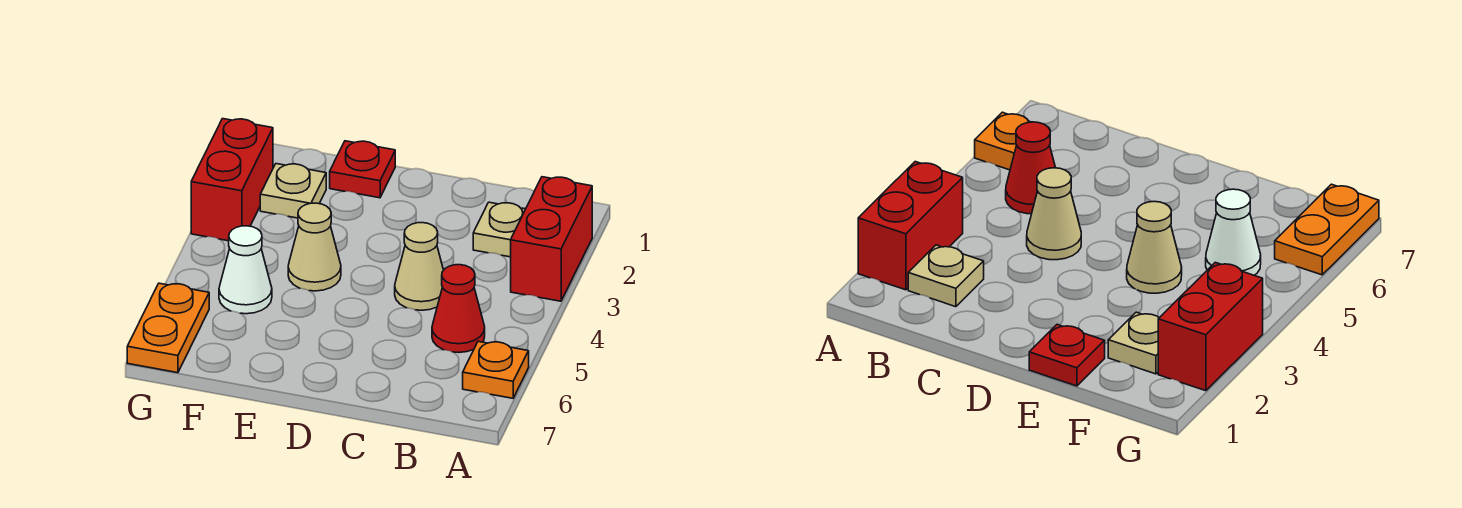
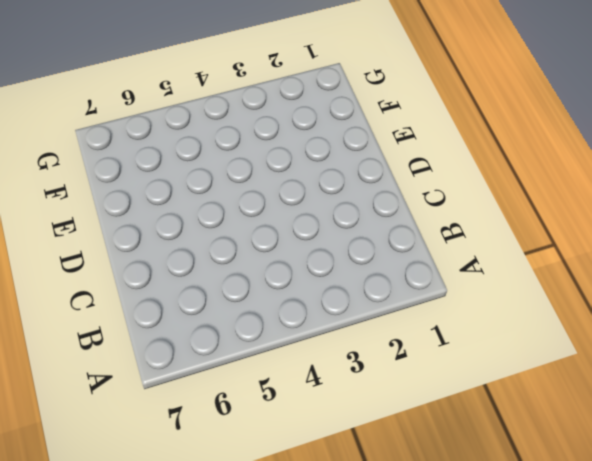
none -> red 1x2 brick [511,177,592,301]
none -> orange 1x1 plate [463,342,529,398]

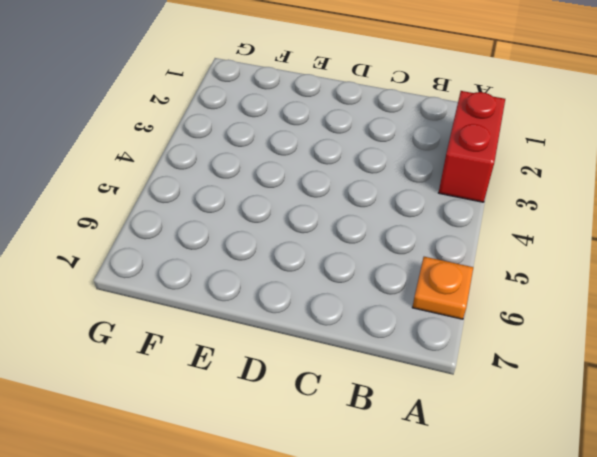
none -> tan 1x1 plate [473,202,525,257]
none -> red 1x1 cone [432,265,485,353]

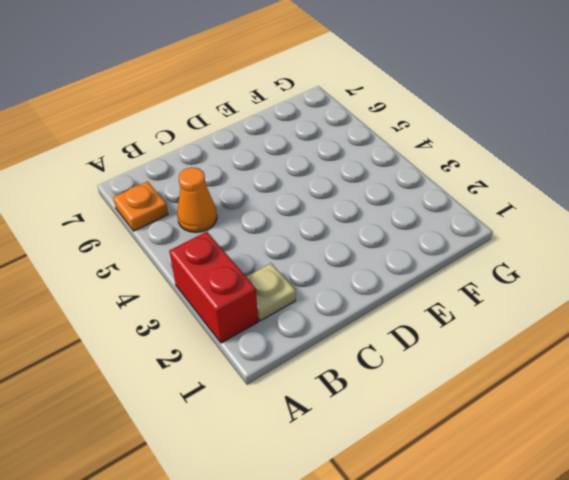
orange 1x1 cone [177,167,217,232] -> red 1x1 cone [432,265,485,353]
none -> tan 1x1 cone [395,223,443,310]
none -> red 1x1 plate [330,141,395,198]

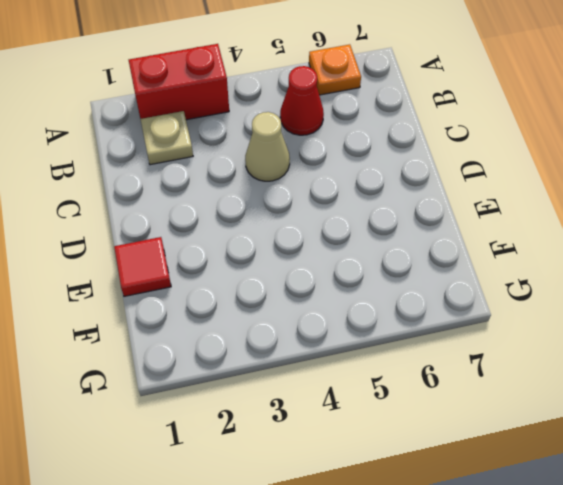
red 1x1 tile [114,237,171,296] -> red 1x1 plate [330,141,395,198]
none -> tan 1x1 cone [288,203,341,291]
none -> tan 1x1 plate [260,164,326,218]

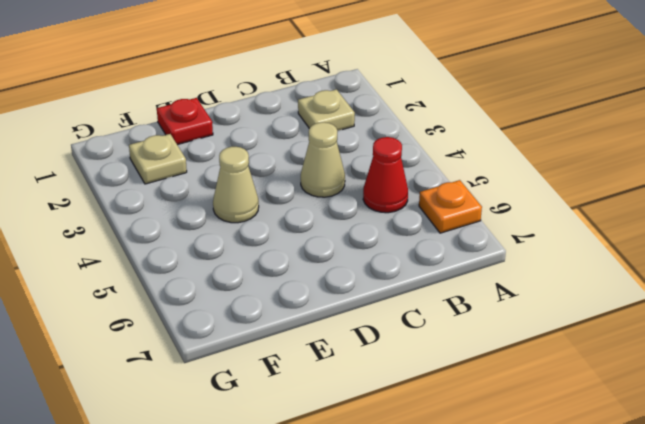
none -> red 1x2 brick [511,177,592,301]
none -> white 1x1 cone [219,226,272,314]

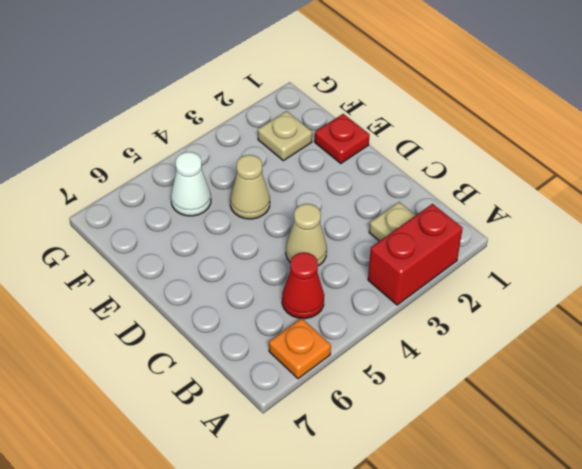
none -> red 1x2 brick [191,119,273,241]
none -> orange 1x2 plate [127,283,209,373]

